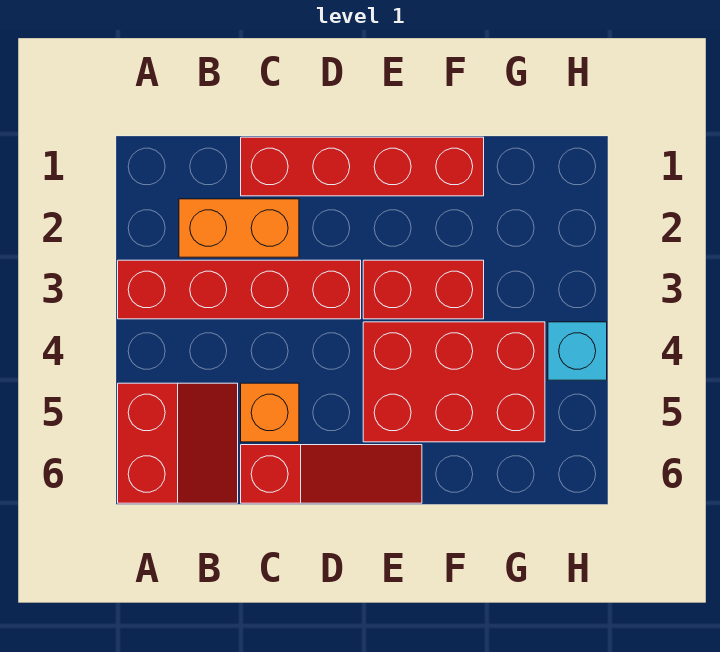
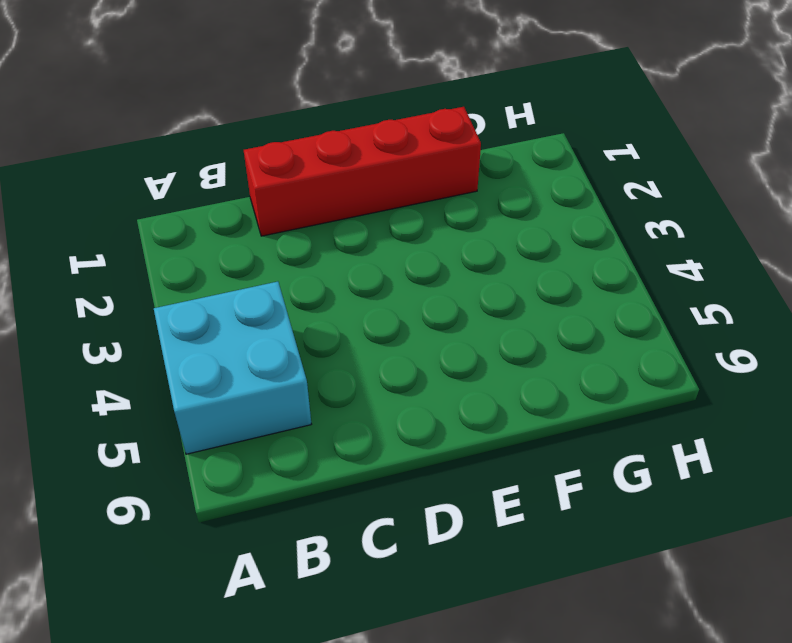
cyan 2x2 brick [154,282,311,454] -> red 2x2 slope [118,383,238,503]
none -> red 1x4 brick [118,260,361,319]
none -> orange 1x2 brick [179,199,299,257]

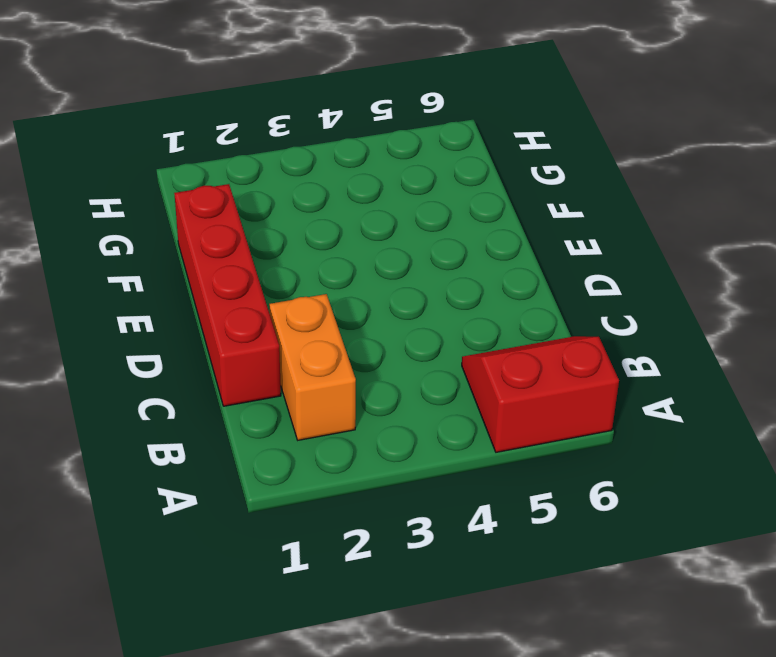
none -> red 1x4 brick [118,260,361,319]
none -> orange 1x1 brick [241,383,299,442]

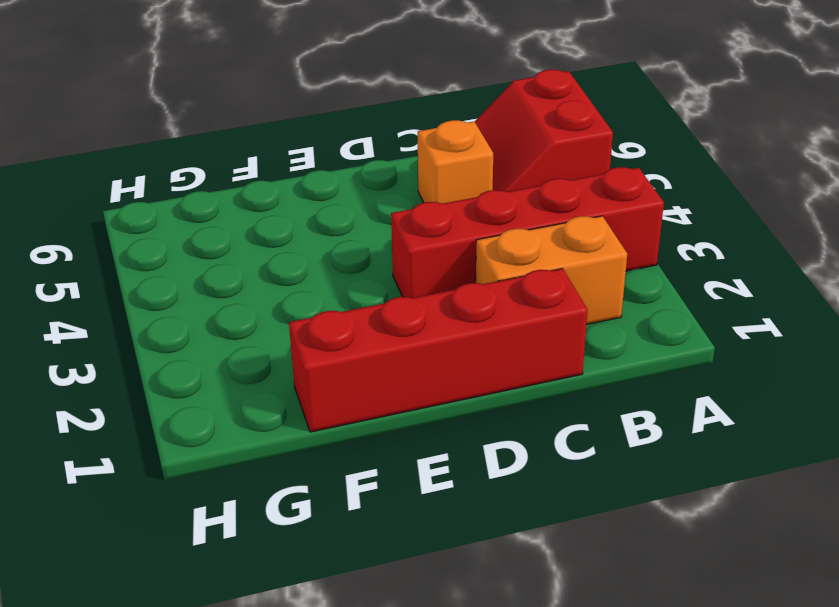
none -> red 1x3 slope [241,445,422,503]
none -> red 1x2 brick [363,260,484,319]

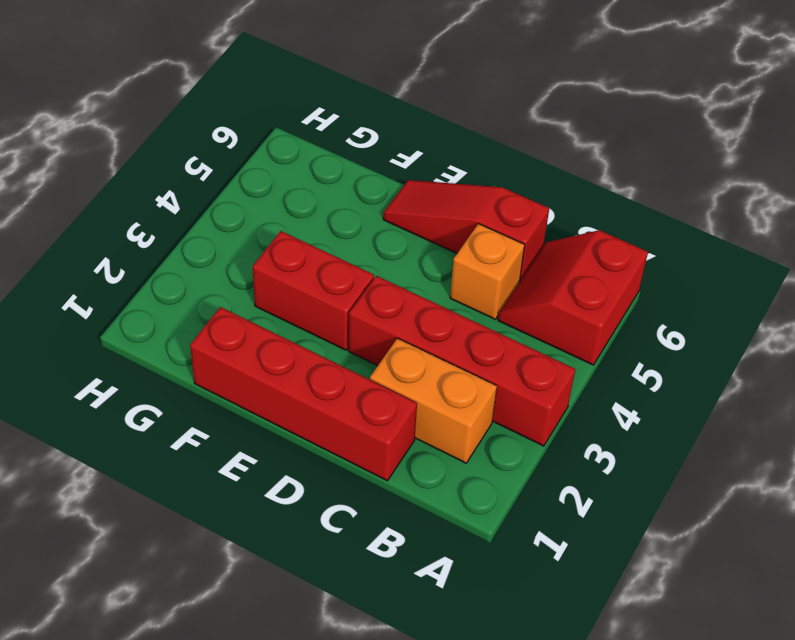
none -> red 2x3 brick [363,322,545,442]
none -> cyan 1x1 brick [548,322,607,380]

